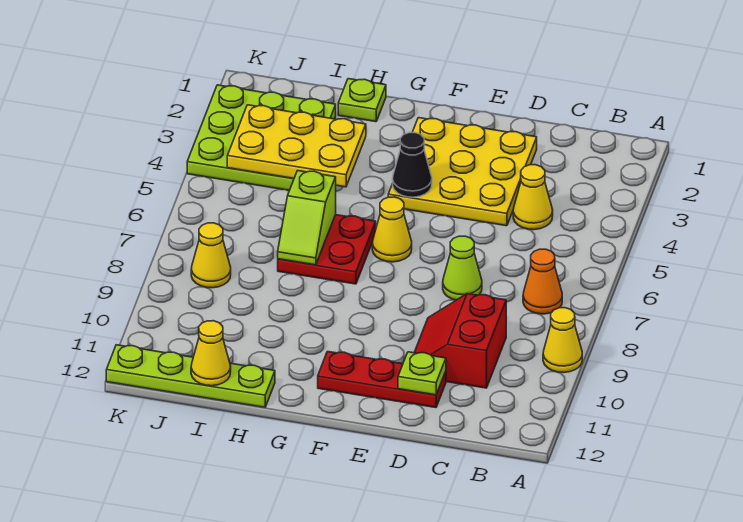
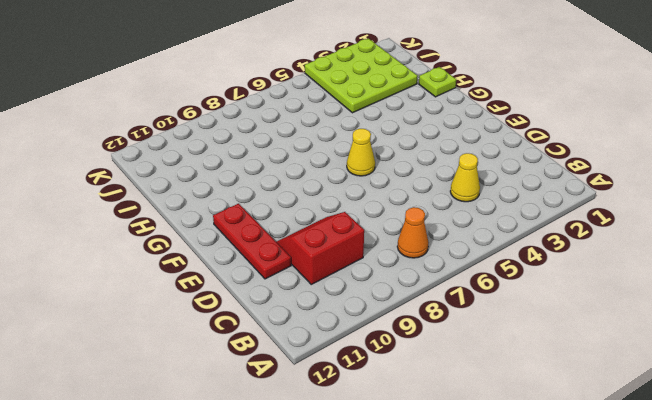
none -> yellow 1x1 cone [543,308,582,373]
none -> yellow 3x3 plate [388,118,537,226]
none -> lime 1x1 cone [443,236,482,300]

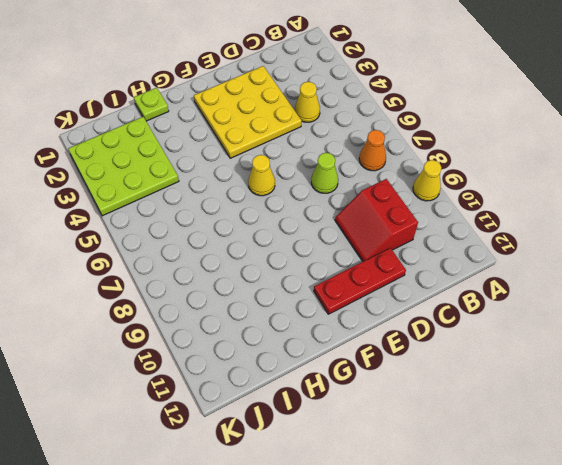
none -> red 2x2 plate [278,215,376,284]
none -> lime 1x4 plate [106,345,275,407]
none -> yellow 1x1 cone [191,223,231,288]

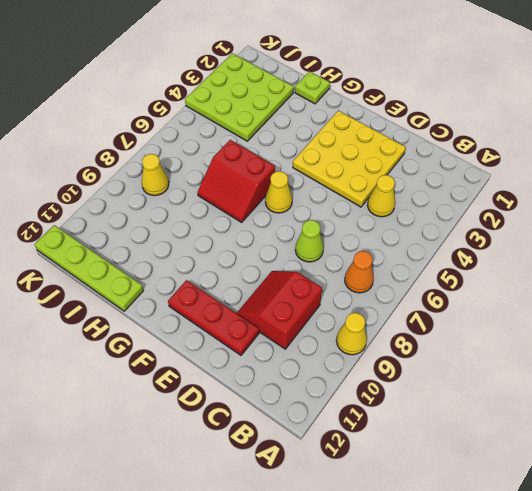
red 2x2 slope [198,140,275,222] -> red 2x2 plate [278,215,376,284]
none -> lime 1x1 plate [398,352,446,395]
none -> black 1x1 cone [393,133,432,197]
none -> yellow 2x3 plate [227,105,366,187]

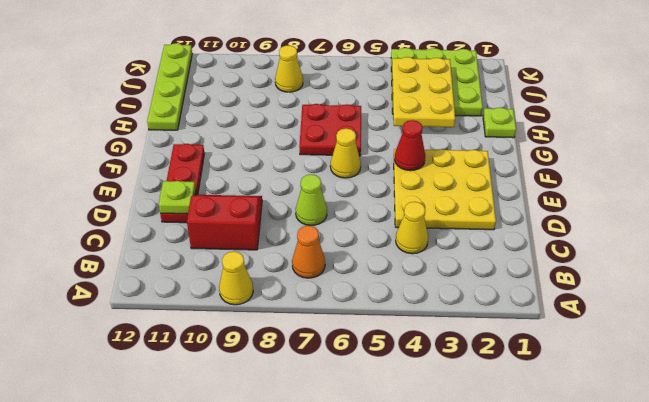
red 1x1 cone [394,120,425,171] -> black 1x1 cone [393,133,432,197]
none -> lime 1x2 slope [278,171,336,265]
none -> yellow 1x1 cone [191,321,231,386]

